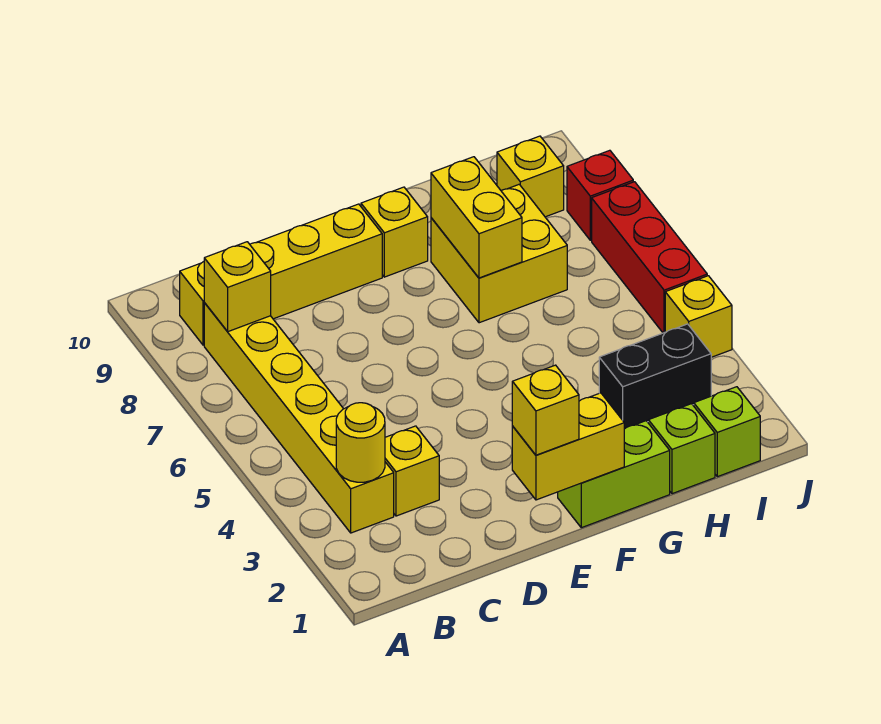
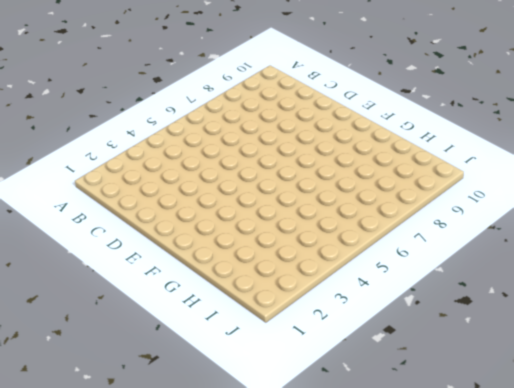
none -> yellow 1x6 brick [204,303,394,533]
none -> yellow 1x4 brick [180,204,382,345]
none -> yellow 1x1 brick [385,426,439,516]

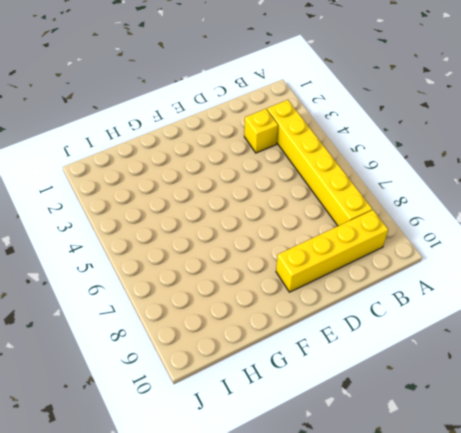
none -> lime 1x2 brick [558,421,670,528]
none -> yellow 1x1 brick [361,187,428,277]
none -> yellow 2x2 brick [431,184,567,323]

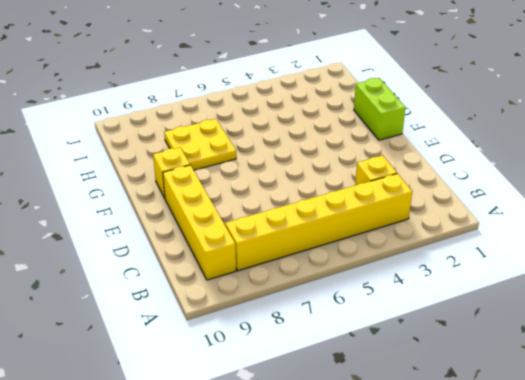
yellow 2x2 plate [164,119,236,170] -> yellow 2x2 brick [431,184,567,323]
none -> lime 1x1 brick [648,404,715,494]
none -> black 1x2 brick [599,324,711,429]
none -> lime 1x1 brick [694,387,760,477]

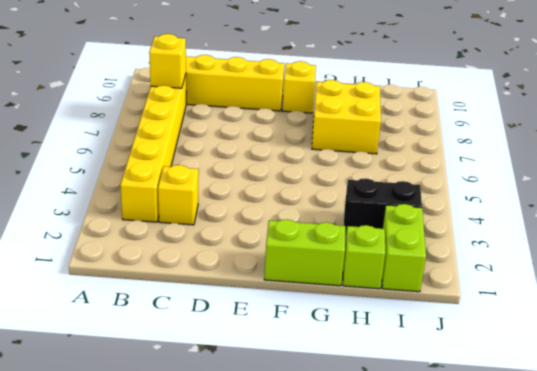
lime 1x2 brick [382,204,426,292] -> lime 1x1 brick [694,387,760,477]
none -> yellow 1x1 brick [497,136,564,217]
none -> yellow 1x1 brick [665,276,732,357]
none -> red 1x3 brick [592,182,707,333]

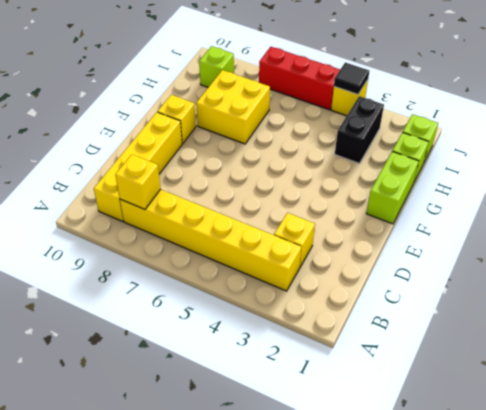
lime 1x1 brick [199,46,234,87] -> yellow 1x1 brick [497,136,564,217]
black 1x1 tile [334,63,369,94] -> none
none -> red 1x1 brick [567,150,633,240]
none -> yellow 1x1 round brick [336,403,385,482]
none -> yellow 1x2 brick [512,393,624,500]

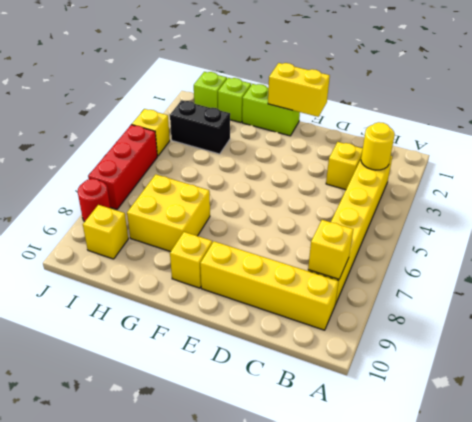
red 1x1 round brick [78,179,110,222] -> red 1x1 brick [567,150,633,240]
none -> yellow 1x2 brick [431,157,522,278]
none -> yellow 1x1 brick [512,365,579,455]

